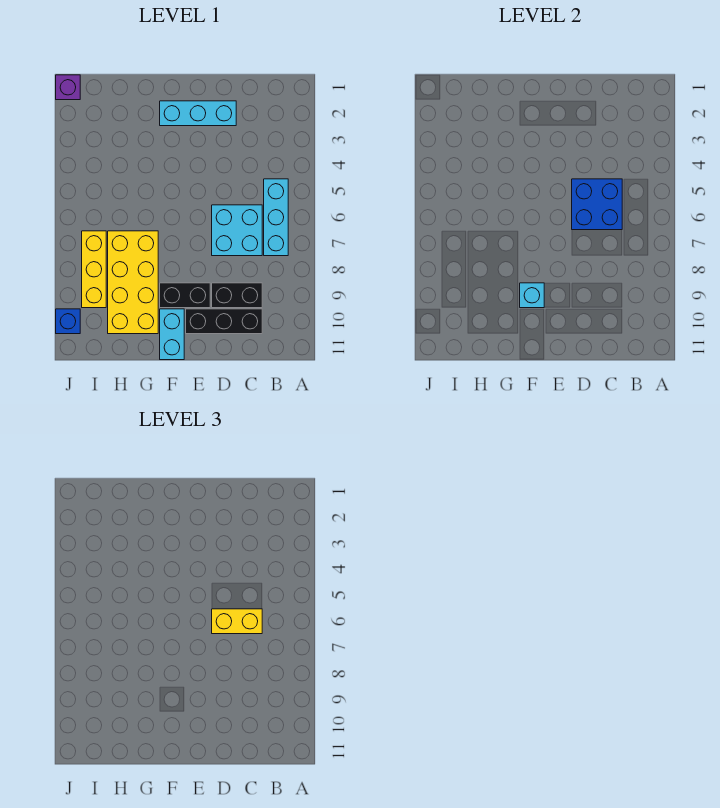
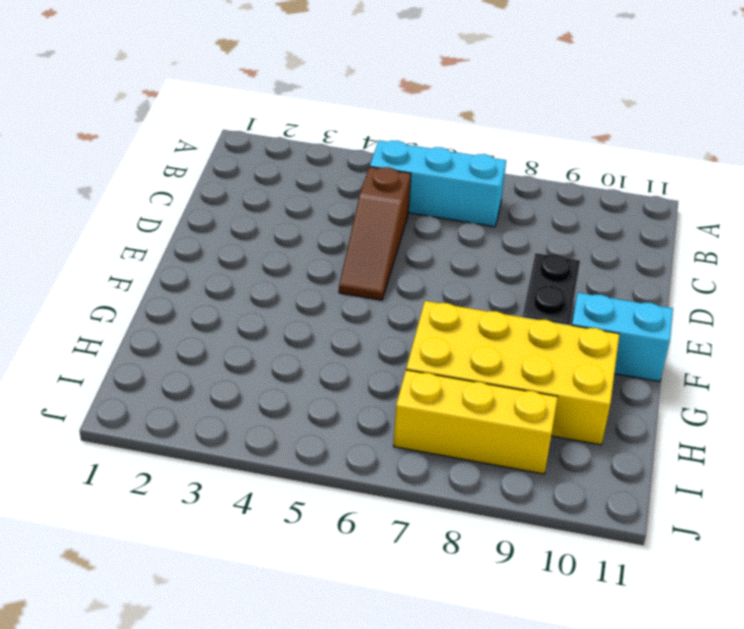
brown 1x3 slope [339,167,411,300] -> none
none -> cyan 2x2 brick [212,205,262,256]
none -> black 1x2 brick [212,283,262,308]
none -> black 1x3 brick [186,309,262,334]

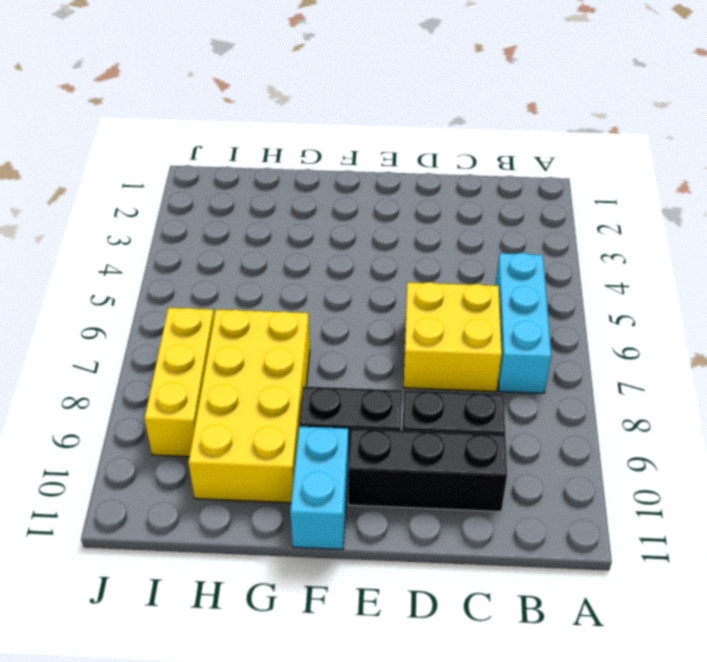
yellow 2x2 brick [404,282,502,392] -> cyan 2x2 brick [212,205,262,256]
none -> cyan 1x3 brick [160,101,236,126]
none -> purple 1x1 brick [56,75,80,100]
none -> blue 1x1 brick [56,309,80,334]

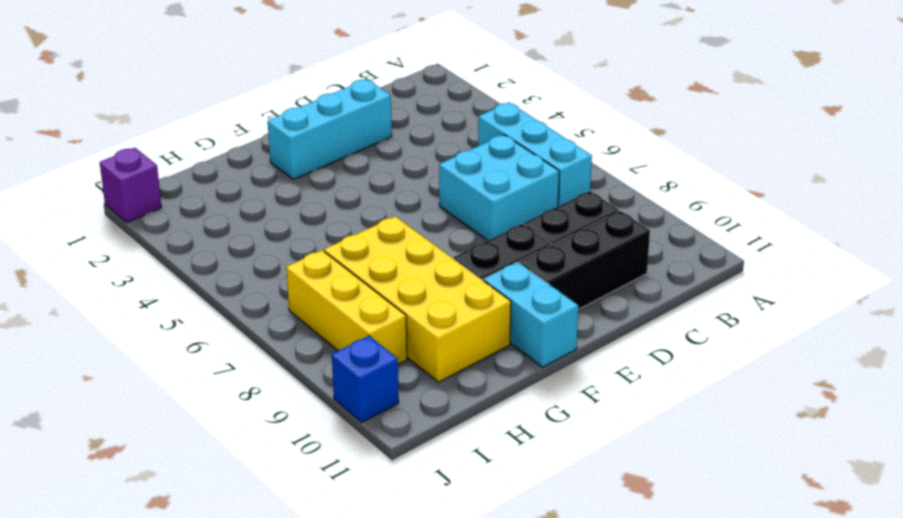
none -> blue 2x2 brick [572,179,622,230]
none -> cyan 1x1 brick [520,283,544,308]
none -> yellow 1x2 brick [212,609,262,634]

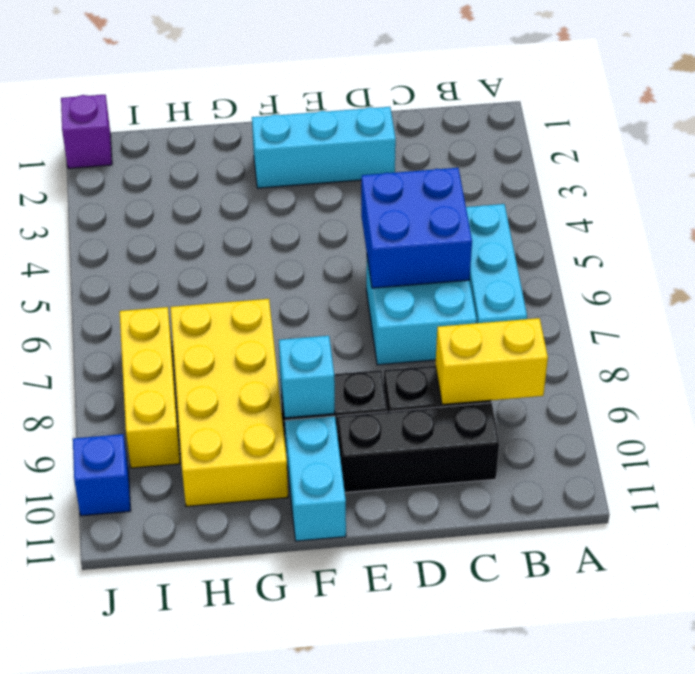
yellow 1x2 brick [435,318,548,405] -> yellow 1x2 brick moved to [212,609,262,634]

